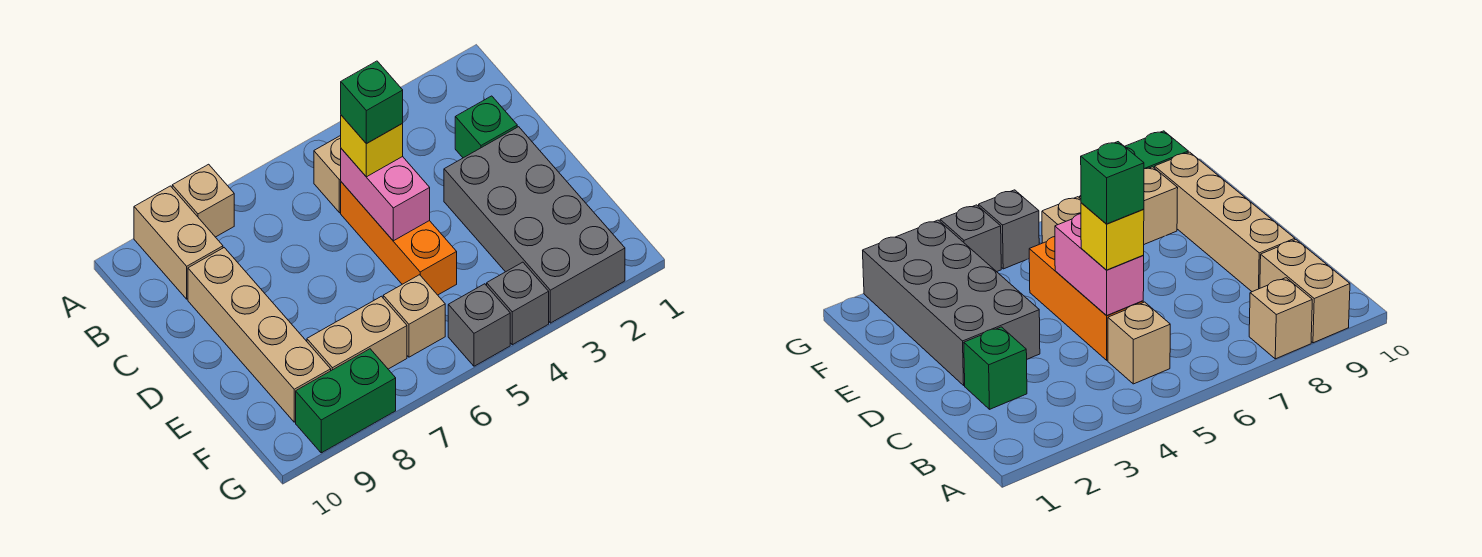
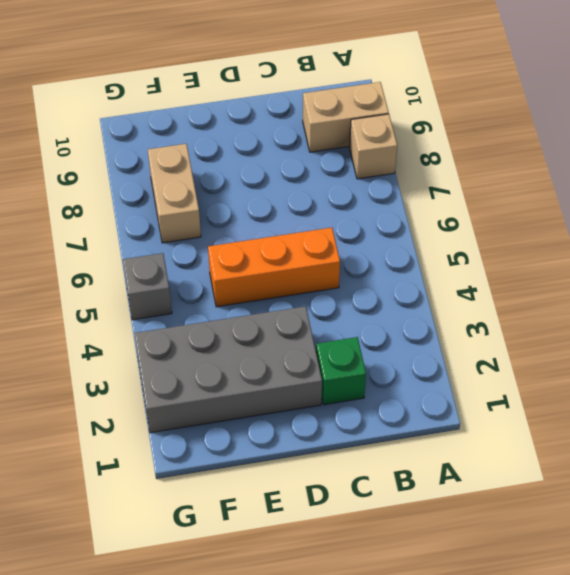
none -> tan 1x1 brick [314,136,341,213]
none -> tan 1x4 brick [188,248,331,422]
none -> tan 1x1 brick [383,275,445,357]

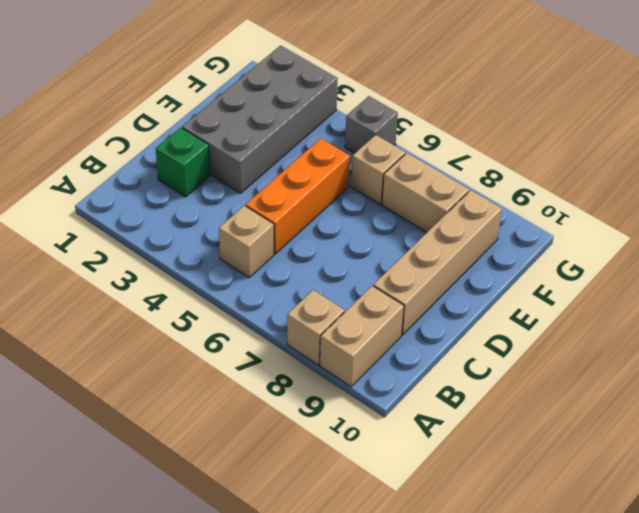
none -> grey 1x1 brick [487,262,549,345]
none -> green 1x2 brick [296,349,396,453]
none -> pink 1x2 brick [341,149,430,241]

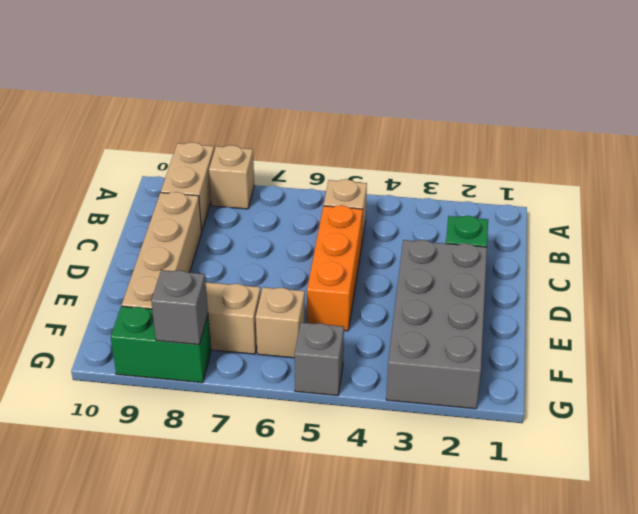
grey 1x1 brick [151,270,208,345] -> grey 1x1 brick moved to [487,262,549,345]
none -> pink 1x2 brick [341,149,430,241]
none -> yellow 1x1 brick [341,115,403,177]
none -> green 1x1 brick [341,61,403,144]

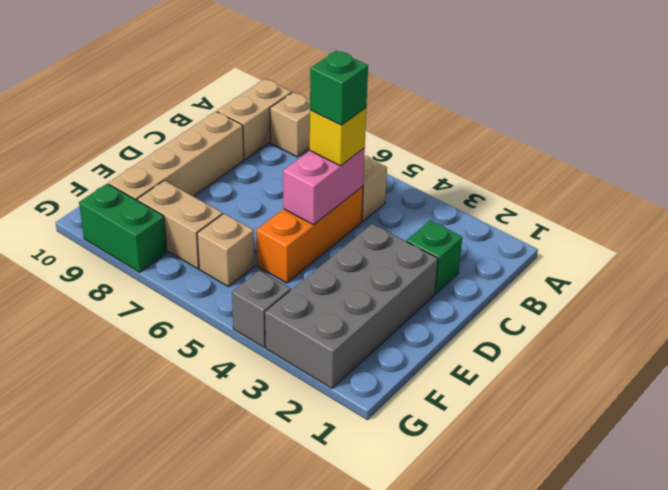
none -> grey 1x1 brick [448,284,510,366]

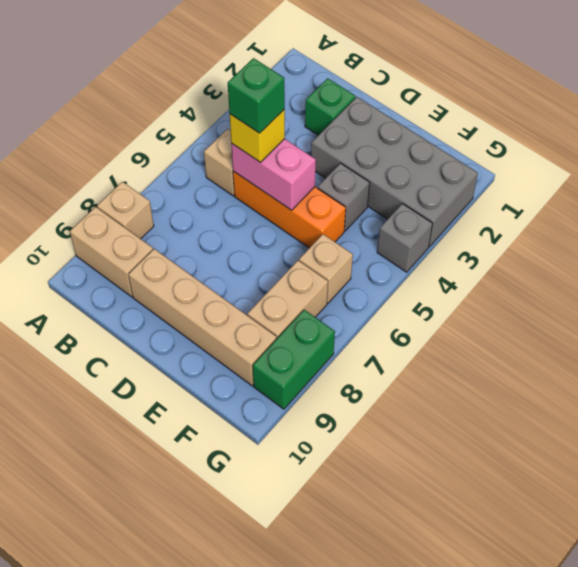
grey 1x1 brick [318,163,370,231] -> grey 1x1 brick moved to [448,284,510,366]

